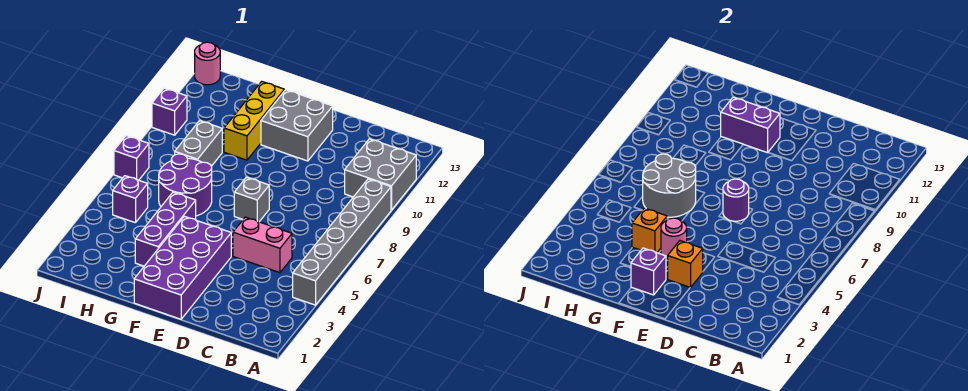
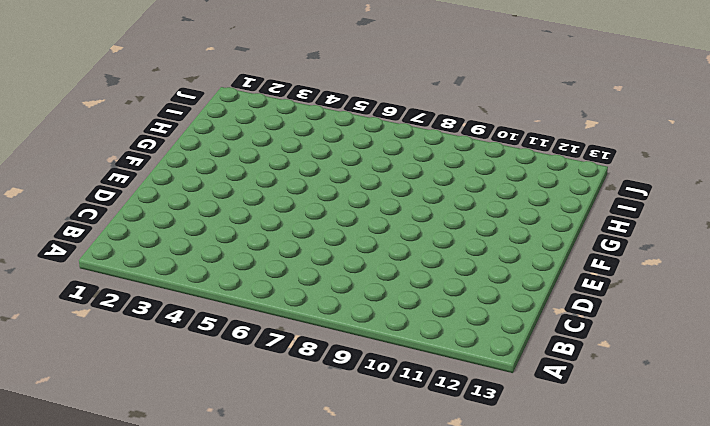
none -> grey 1x6 brick [293,179,391,305]
none -> grey 2x2 brick [345,139,416,210]
none -> pink 1x2 brick [233,217,292,273]

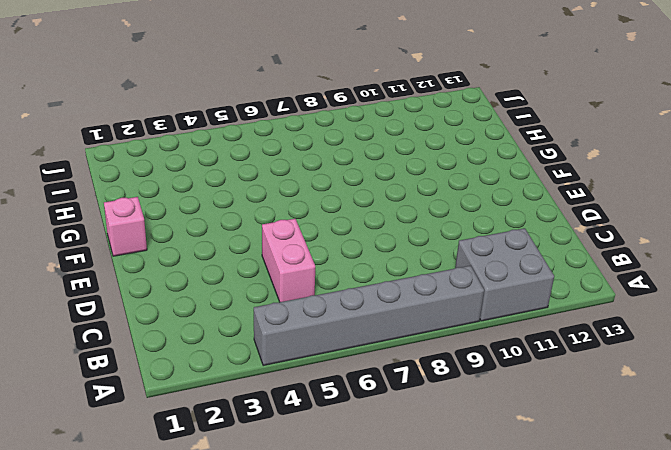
pink 1x1 brick [104,197,147,256] -> purple 2x4 brick [134,216,231,319]
none -> grey 1x1 brick [234,177,269,222]
none -> grey 2x2 brick [261,90,333,161]
none -> purple 1x3 brick [135,192,196,266]

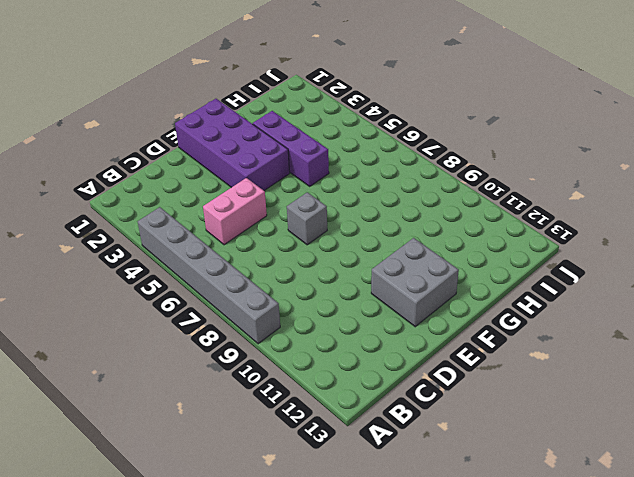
none -> grey 2x2 brick [345,139,416,210]
none -> purple 2x2 round brick [159,154,212,216]
none -> yellow 1x3 brick [224,81,284,160]

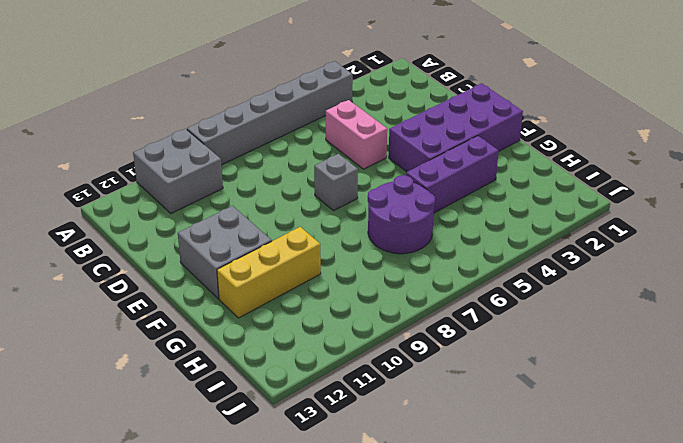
none -> grey 1x2 brick [175,121,222,166]
none -> purple 1x1 brick [113,176,148,223]
none -> purple 1x1 brick [114,136,149,180]

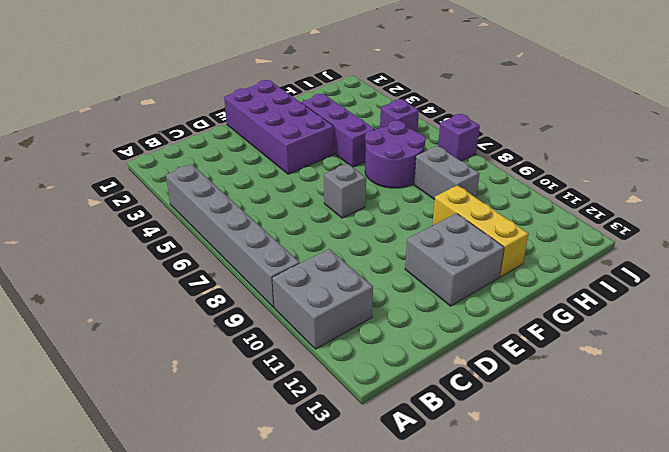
none -> pink 1x2 brick [233,217,292,273]
none -> purple 1x1 brick [152,88,187,135]
none -> pink 1x1 round brick [195,42,220,85]

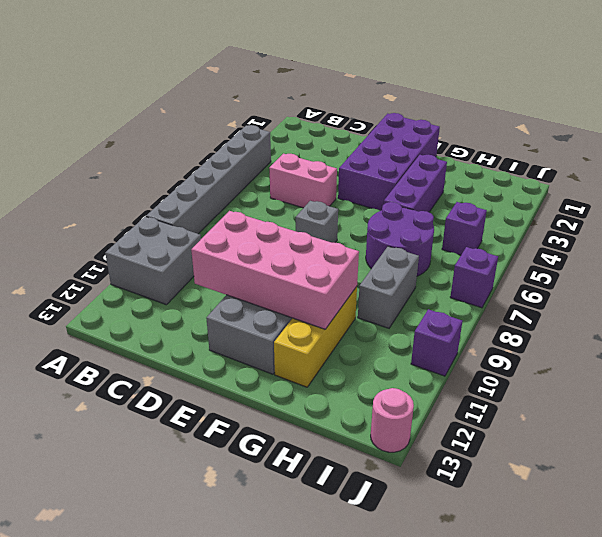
pink 2x4 brick [191,211,359,329] -> purple 1x2 brick [721,97,780,153]
none -> orange 1x1 brick [668,241,703,287]
none -> purple 1x1 round brick [723,179,749,221]
none -> purple 1x1 brick [631,248,666,295]

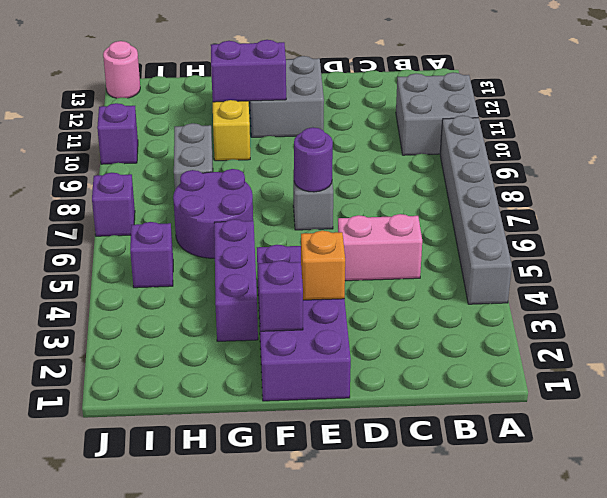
none -> pink 1x1 round brick [661,218,687,259]
none -> orange 1x1 brick [632,208,667,253]
none -> grey 2x2 round brick [643,154,696,217]

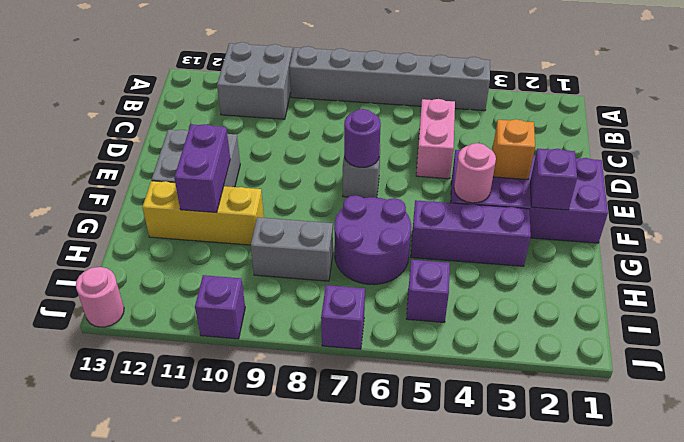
none -> orange 1x1 brick [632,208,667,253]
none -> grey 2x2 round brick [643,154,696,217]

